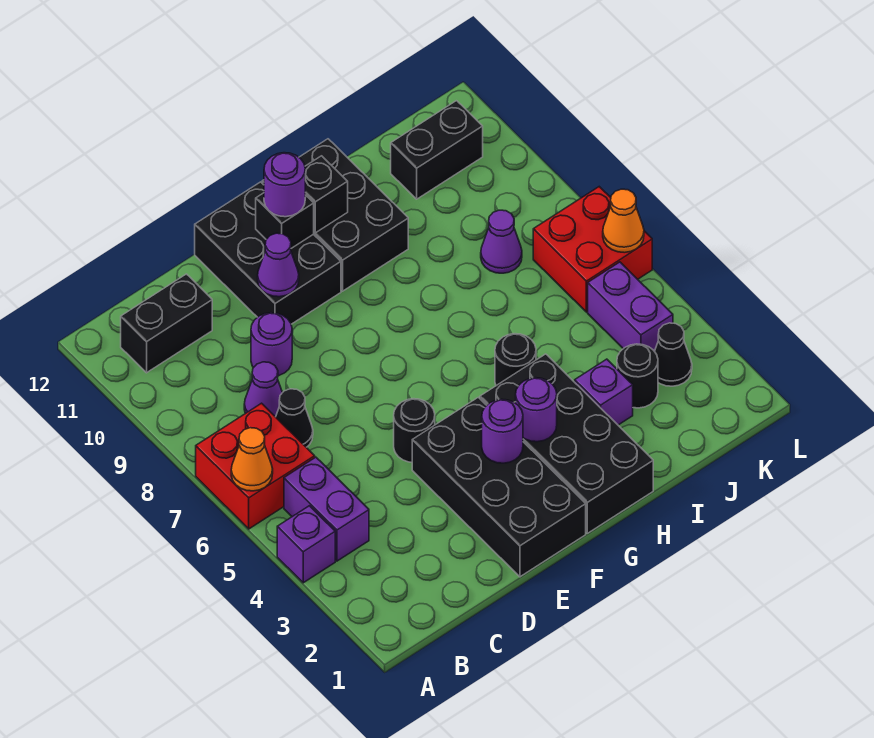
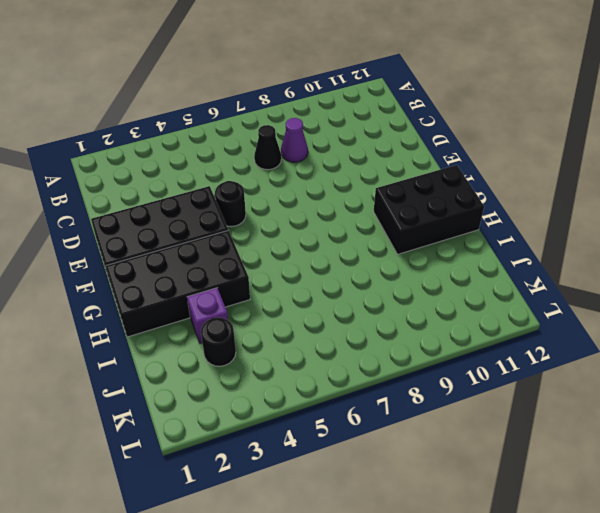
none -> purple 1x1 brick [277,506,335,583]
none -> red 2x2 brick [196,403,315,529]
none -> purple 1x2 brick [284,457,369,561]

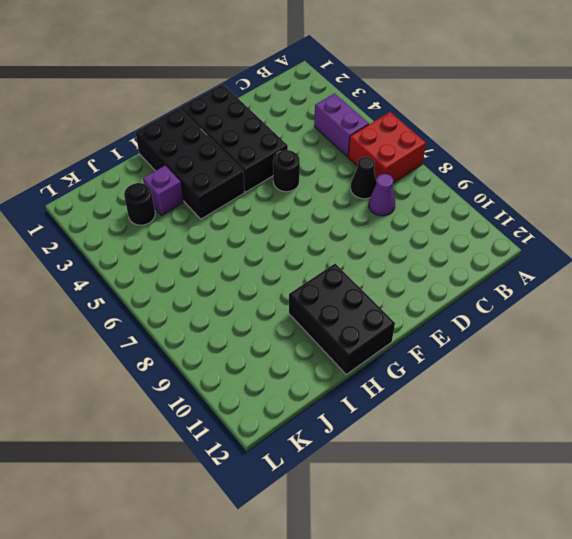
none -> purple 1x1 brick [277,506,335,583]
none -> black 1x2 brick [121,274,212,373]
none -> purple 1x1 round brick [251,313,292,376]

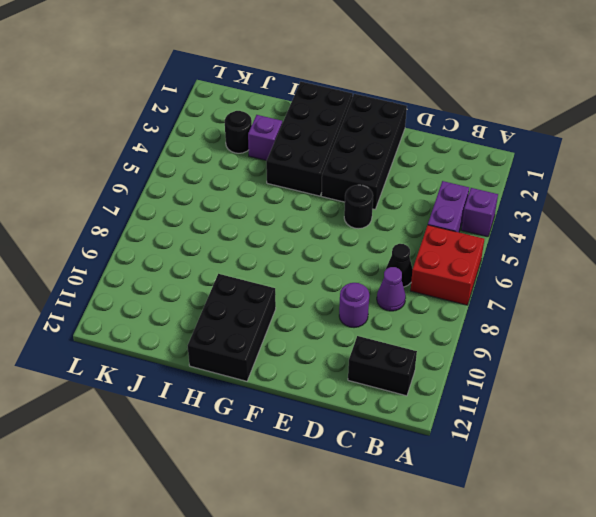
none -> black 2x3 brick [195,182,341,324]
none -> black 1x1 round brick [495,334,536,386]
none -> purple 1x1 cone [481,210,522,273]

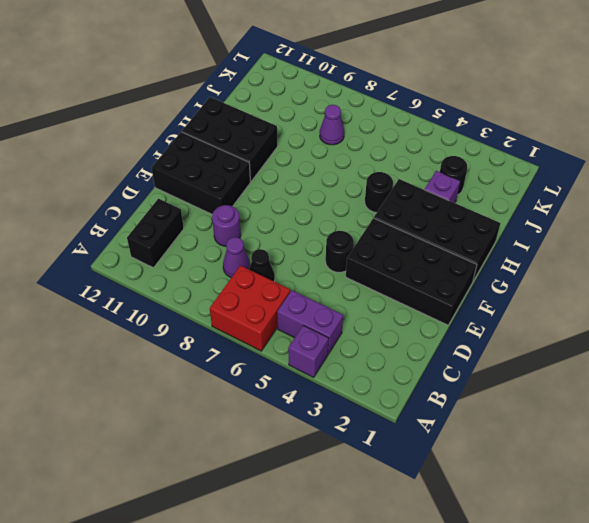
none -> black 1x2 brick [391,101,483,199]
none -> black 1x1 cone [655,323,692,386]
none -> purple 1x2 brick [588,262,673,351]

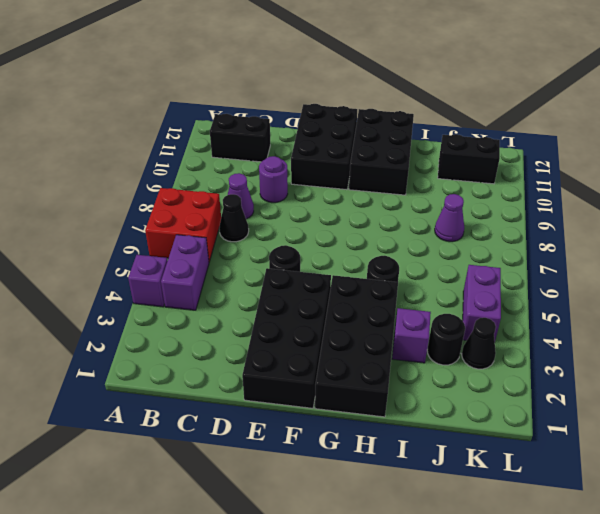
none -> red 2x2 brick [533,187,652,312]
none -> orange 1x1 cone [231,428,273,491]
none -> purple 1x1 cone [258,233,299,297]

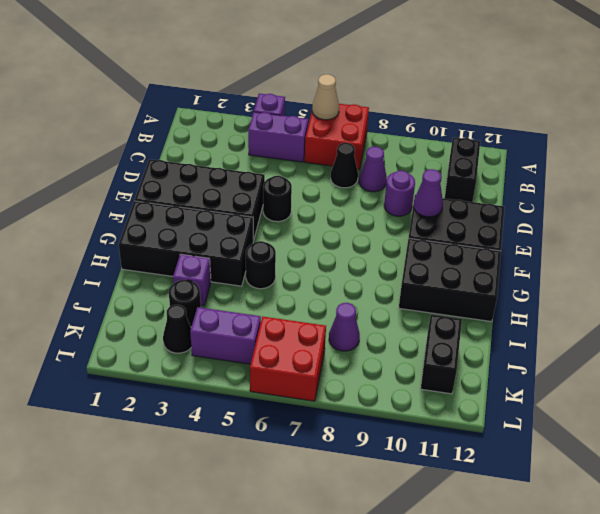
tan 1x1 cone [312,74,339,120] -> orange 1x1 cone [231,428,273,491]
none -> purple 1x1 round brick [482,399,523,463]
none -> black 1x1 brick [256,193,314,248]
none -> purple 1x1 round brick [516,378,557,442]

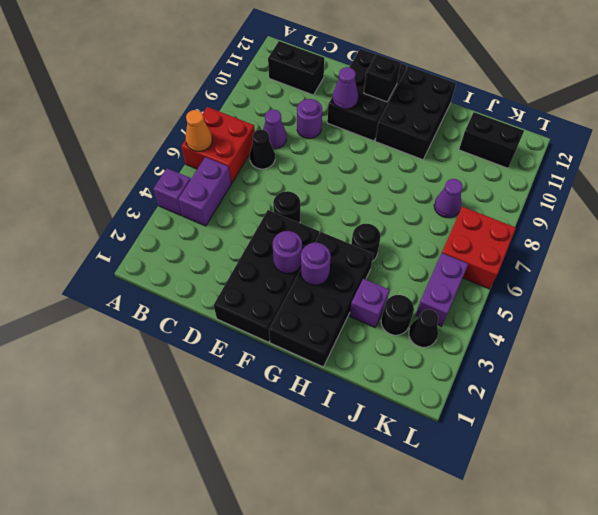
none -> black 1x1 brick [305,156,348,233]
none -> orange 1x1 cone [603,189,644,253]
none -> purple 1x1 round brick [264,153,305,217]

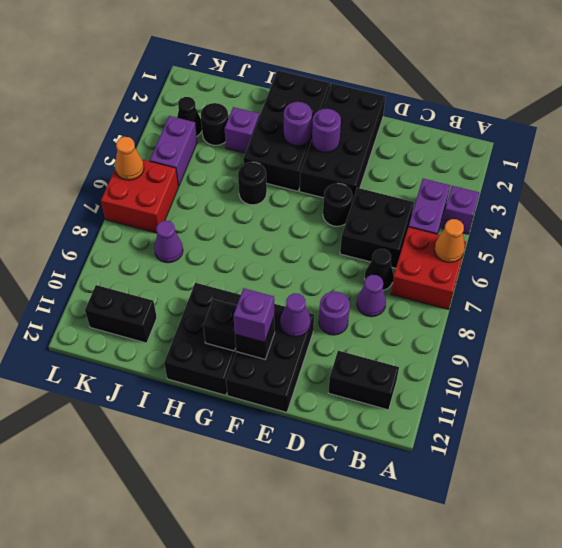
black 2x2 brick [340,188,414,268] -> none
purple 1x1 brick [233,288,274,342] -> purple 1x1 round brick [264,153,305,217]

